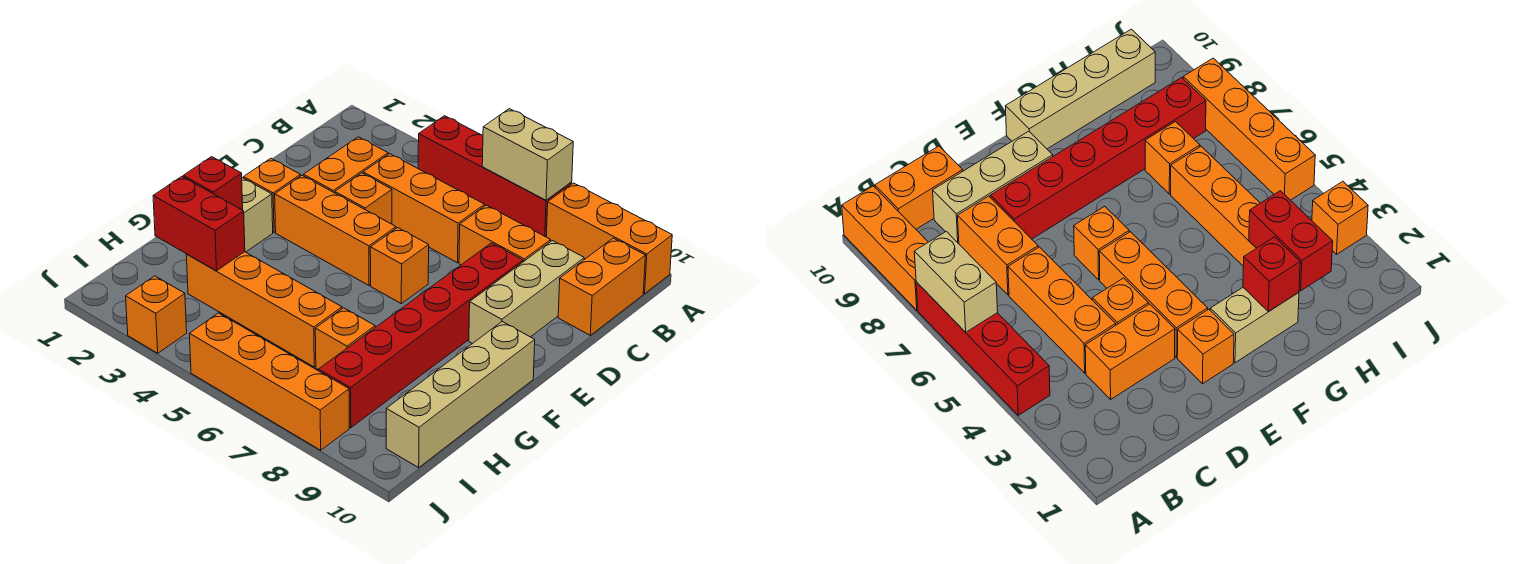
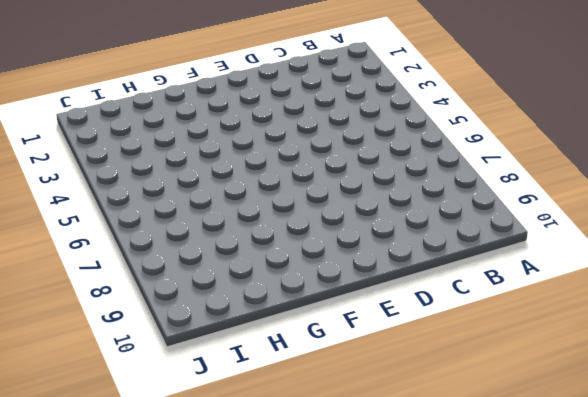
none -> red 1x4 brick [418,116,572,237]
none -> orange 1x3 brick [546,183,672,294]
none -> orange 1x2 brick [558,238,646,335]

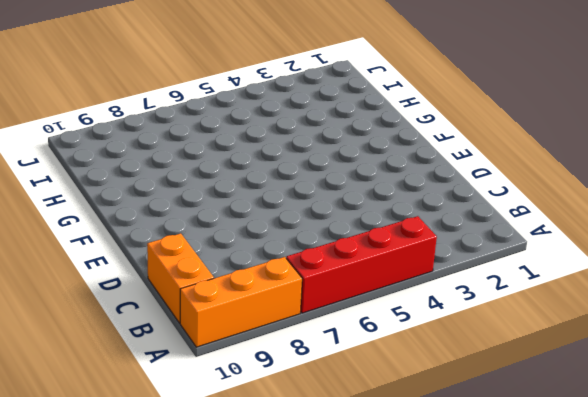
none -> orange 1x2 brick [303,137,388,193]
none -> orange 1x3 brick [363,154,485,263]
none -> orange 1x2 brick [459,205,551,265]

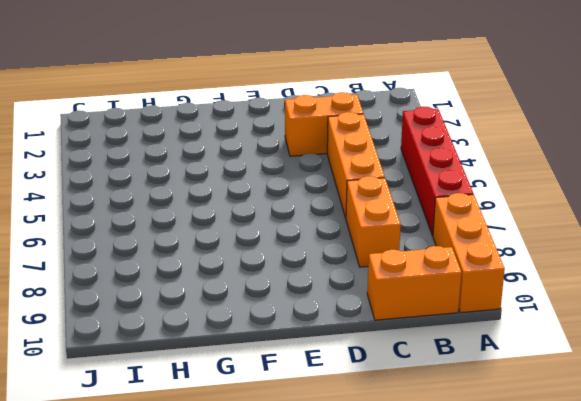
none -> tan 1x3 brick [469,241,584,344]
none -> orange 1x1 brick [335,173,392,224]
none -> red 1x6 brick [319,243,523,428]

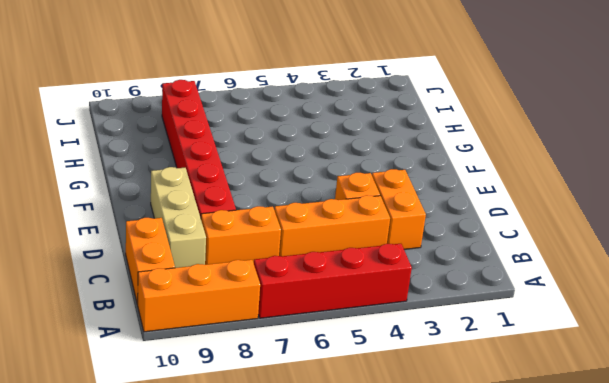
none -> orange 1x1 brick [244,158,301,232]
none -> orange 1x3 brick [275,175,396,285]
none -> orange 1x1 brick [370,228,429,304]

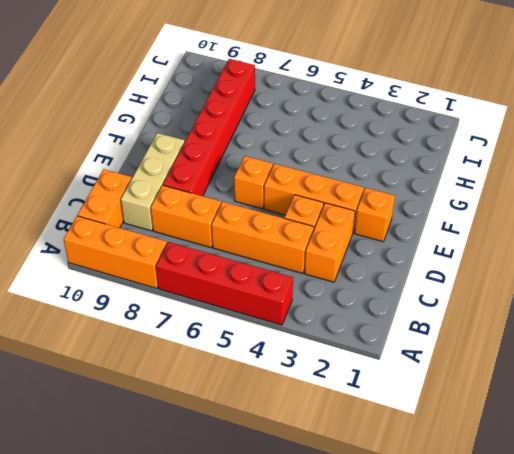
none -> tan 1x2 brick [242,178,273,252]
none -> tan 1x4 brick [386,322,535,468]
none -> orange 1x4 brick [186,252,342,367]

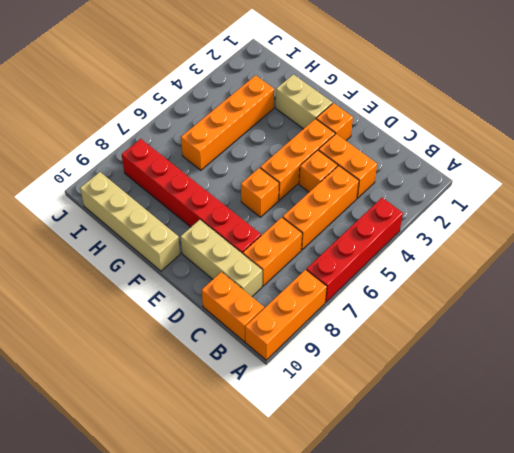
none -> orange 1x1 brick [315,308,375,370]
none -> orange 1x1 brick [126,276,187,353]
none -> orange 1x4 brick [189,313,349,450]

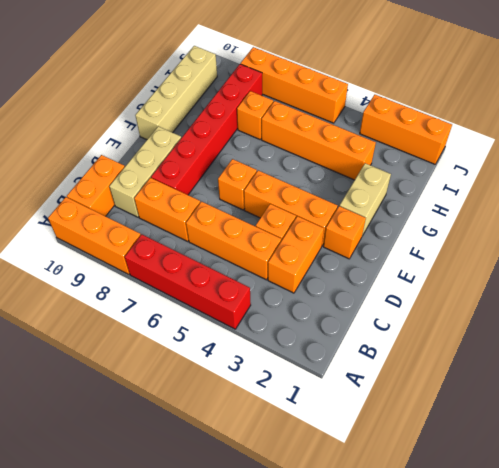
orange 1x3 brick [360,95,452,164] -> orange 1x1 brick [126,276,187,353]
none -> tan 1x2 brick [482,109,573,200]
none -> red 1x1 brick [183,157,243,210]
none -> red 1x2 brick [153,177,245,271]

